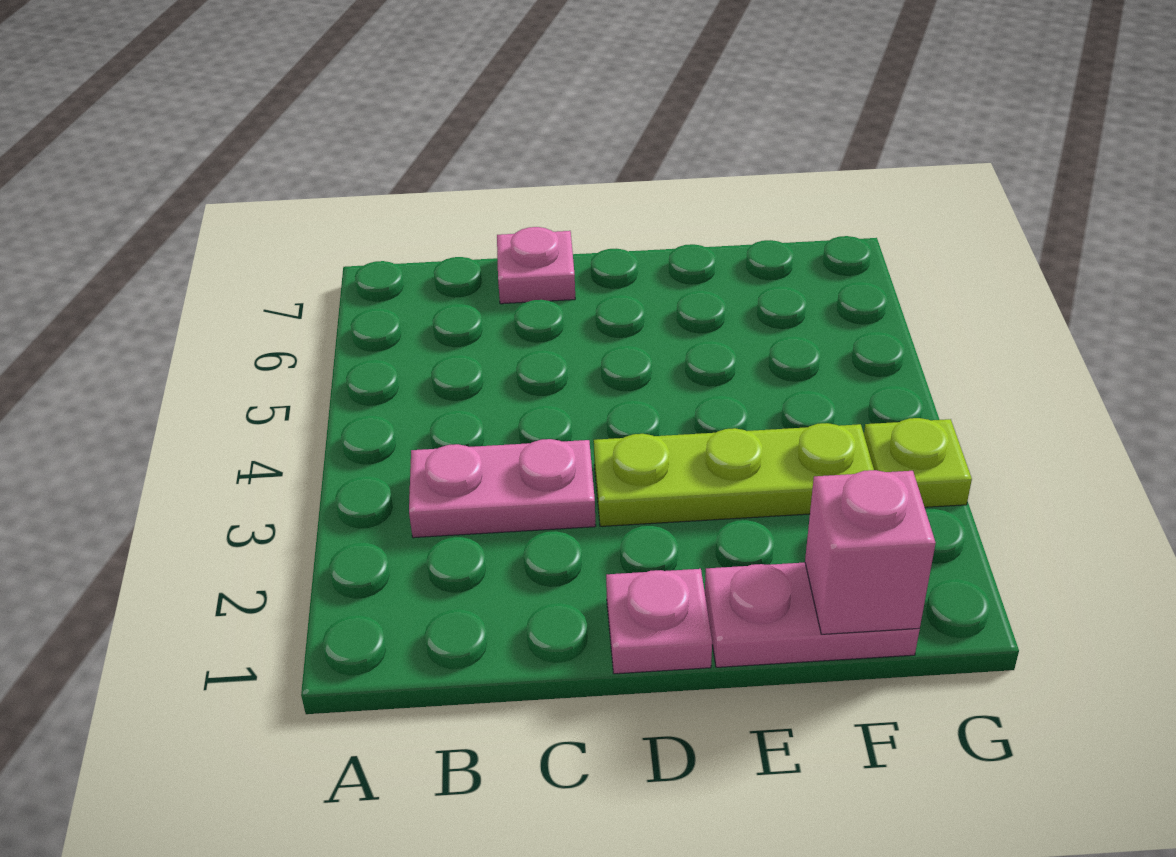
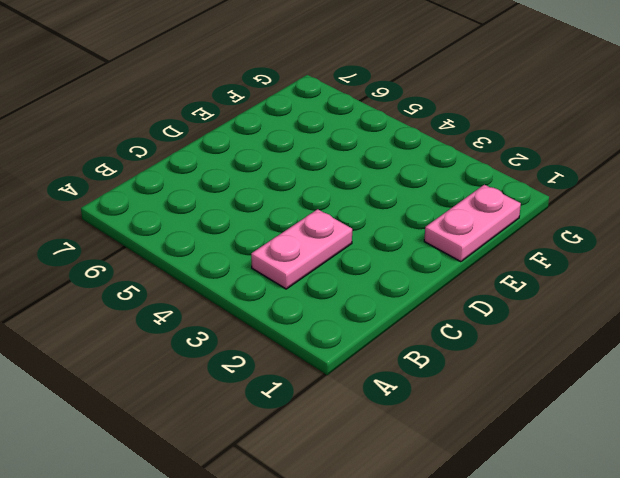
none -> pink 1x1 plate [497,227,575,304]
none -> pink 1x1 plate [606,569,712,674]

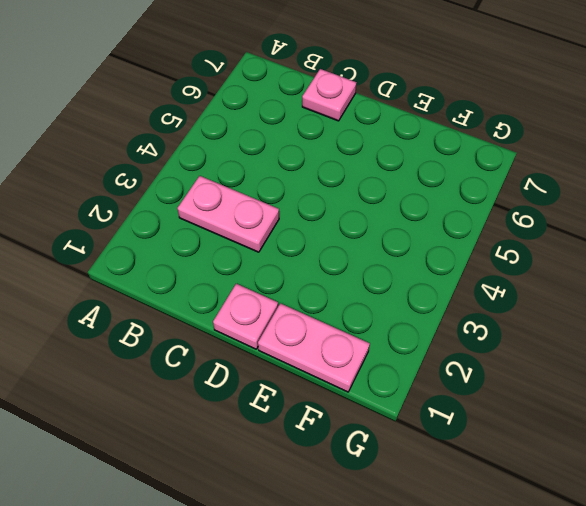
none -> lime 1x3 plate [594,423,874,526]
none -> lime 1x1 plate [864,418,972,507]

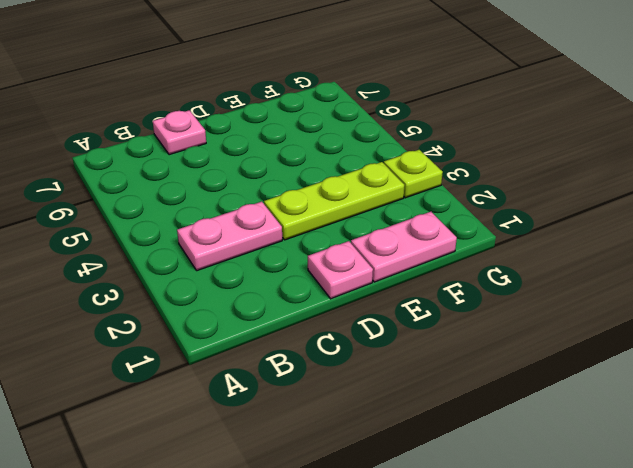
none -> pink 1x1 brick [805,470,936,634]

